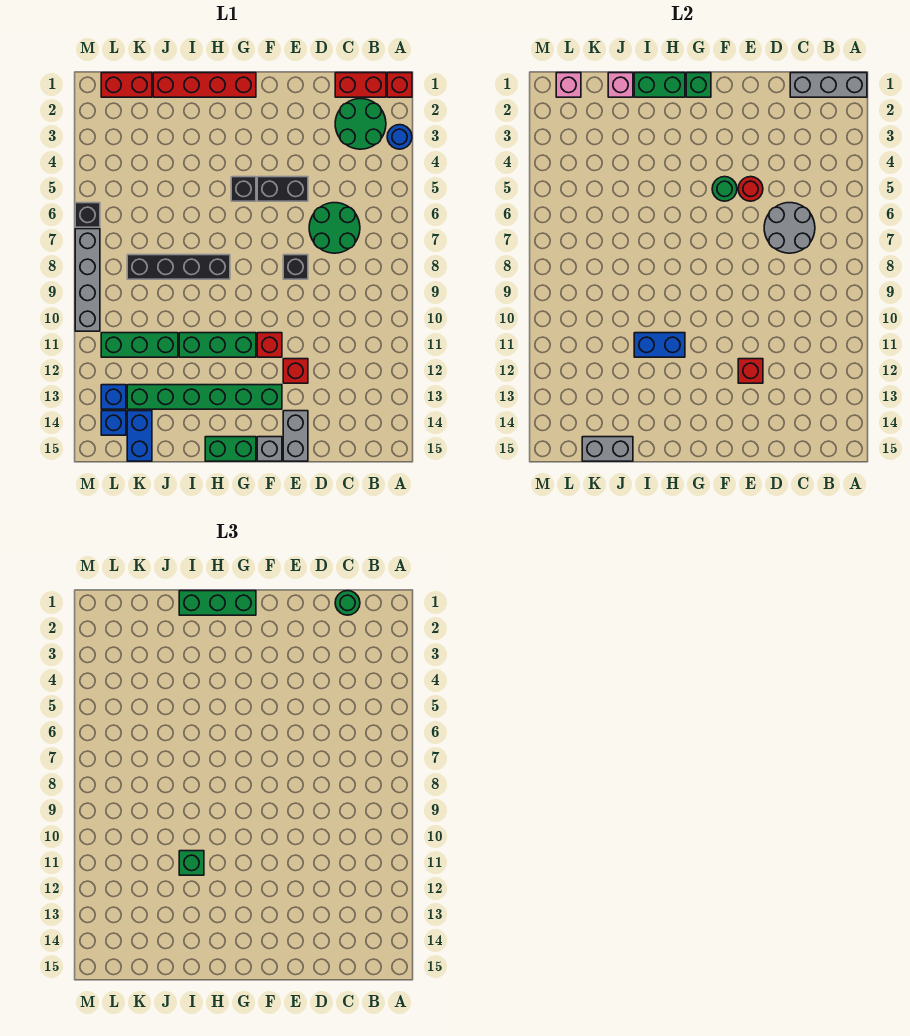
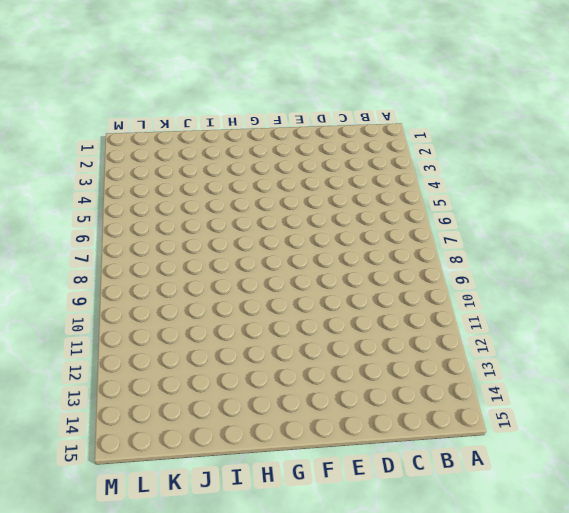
none -> red 1x1 brick [387,73,412,97]
none -> blue 1x1 round brick [387,125,412,149]
none -> red 1x2 brick [335,73,386,97]
none -> green 2x2 round brick [335,99,386,149]

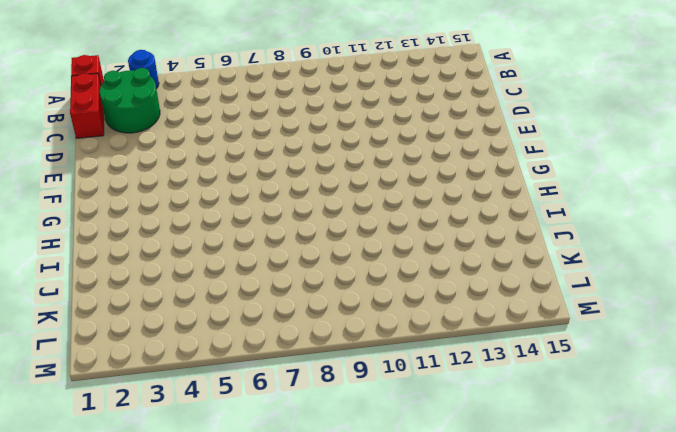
none -> green 2x2 round brick [309,203,360,253]
none -> black 1x2 brick [257,177,308,201]
none -> black 1x1 brick [283,255,308,279]
none -> red 1x1 brick [283,359,308,383]

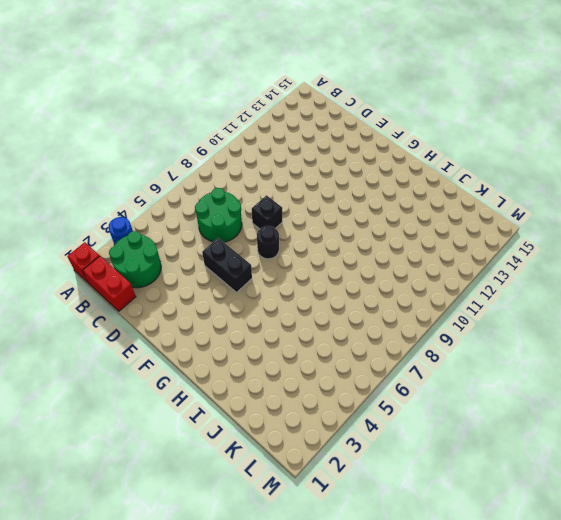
black 1x1 round brick [257,226,279,259] -> none
none -> red 1x1 brick [283,359,308,383]
none -> grey 1x2 brick [283,411,308,461]
none -> red 1x1 brick [257,333,282,357]
none -> green 1x6 brick [127,385,282,409]

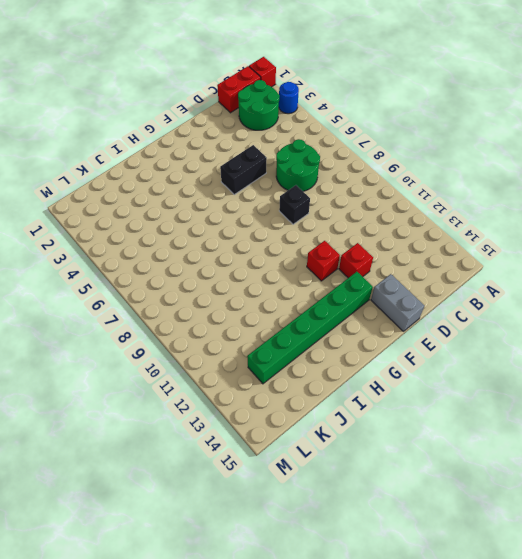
none -> grey 1x1 brick [257,437,282,461]
none -> red 1x4 brick [153,73,256,97]
none -> black 1x1 brick [231,177,256,201]
none -> green 1x3 brick [179,333,256,357]

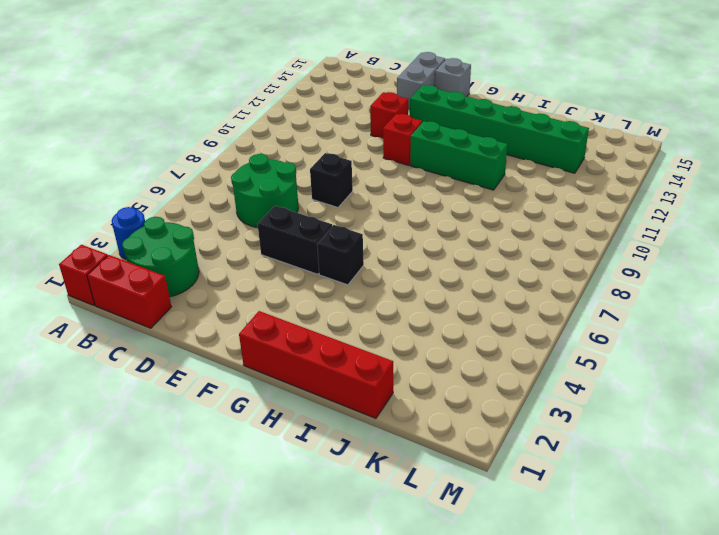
none -> green 1x2 brick [205,437,256,461]
none -> black 1x4 brick [127,255,230,279]
none -> green 1x3 brick [101,333,178,357]
none -> red 1x2 brick [101,73,152,97]

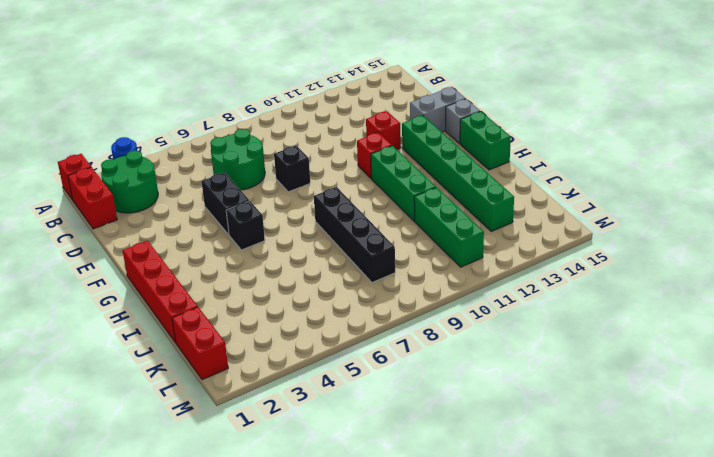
none -> blue 1x2 brick [127,411,152,461]
none -> blue 1x1 brick [101,385,126,409]
none -> blue 1x1 brick [101,411,126,435]
none -> black 1x1 brick [75,203,100,227]

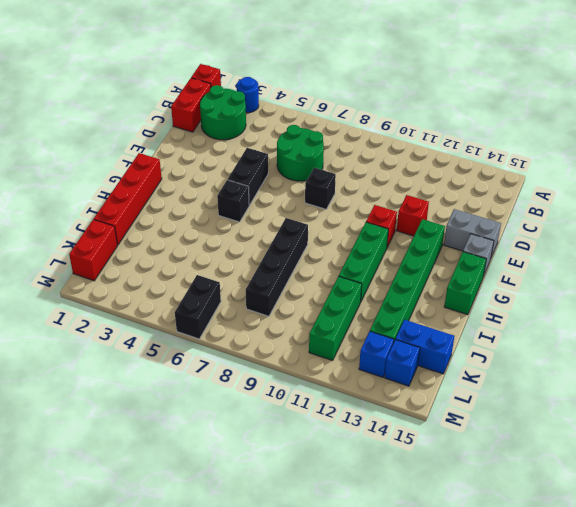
black 1x2 brick [175,275,221,339] -> black 1x1 brick [75,203,100,227]
none -> grey 1x4 brick [75,229,100,331]
none -> grey 1x3 brick [790,73,867,97]
none -> grey 2x2 round brick [764,203,815,253]
none -> red 1x1 round brick [738,177,763,201]

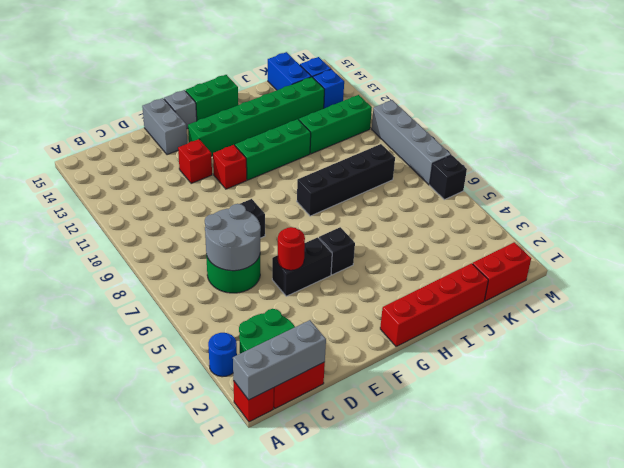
none -> red 1x1 brick [738,359,763,383]
none -> green 1x1 round brick [712,177,737,201]
none -> green 1x1 brick [686,73,711,97]
none -> green 1x2 brick [634,73,685,97]

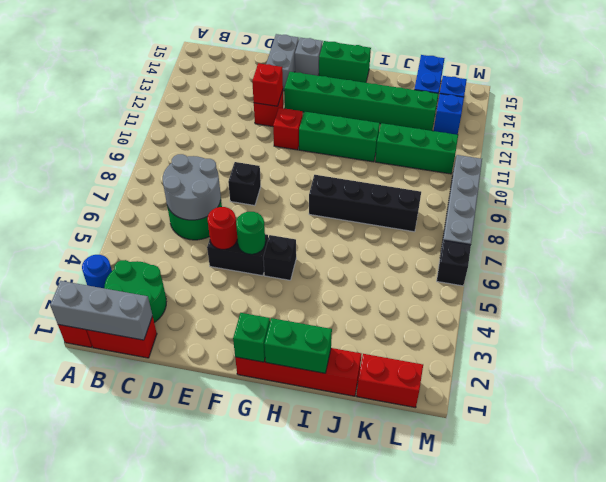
none -> blue 1x2 brick [634,333,685,357]
none -> pink 1x1 brick [608,73,633,97]
none -> grey 1x2 brick [582,437,633,461]
none -> pink 1x1 brick [556,73,581,97]

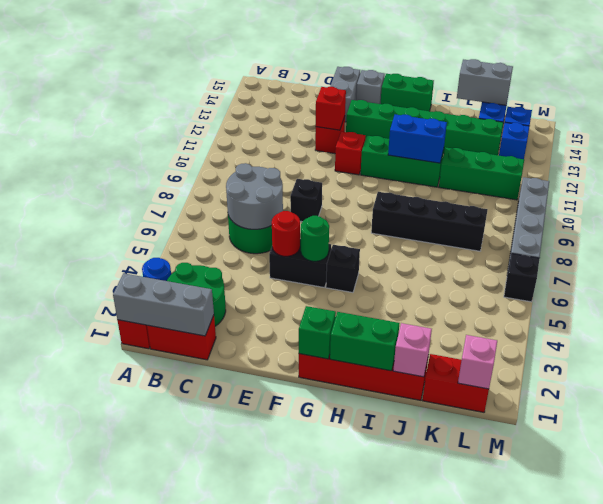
none -> green 1x1 round brick [335,591,360,615]
none -> green 1x3 brick [179,591,256,615]
none -> green 1x1 brick [179,851,204,875]

